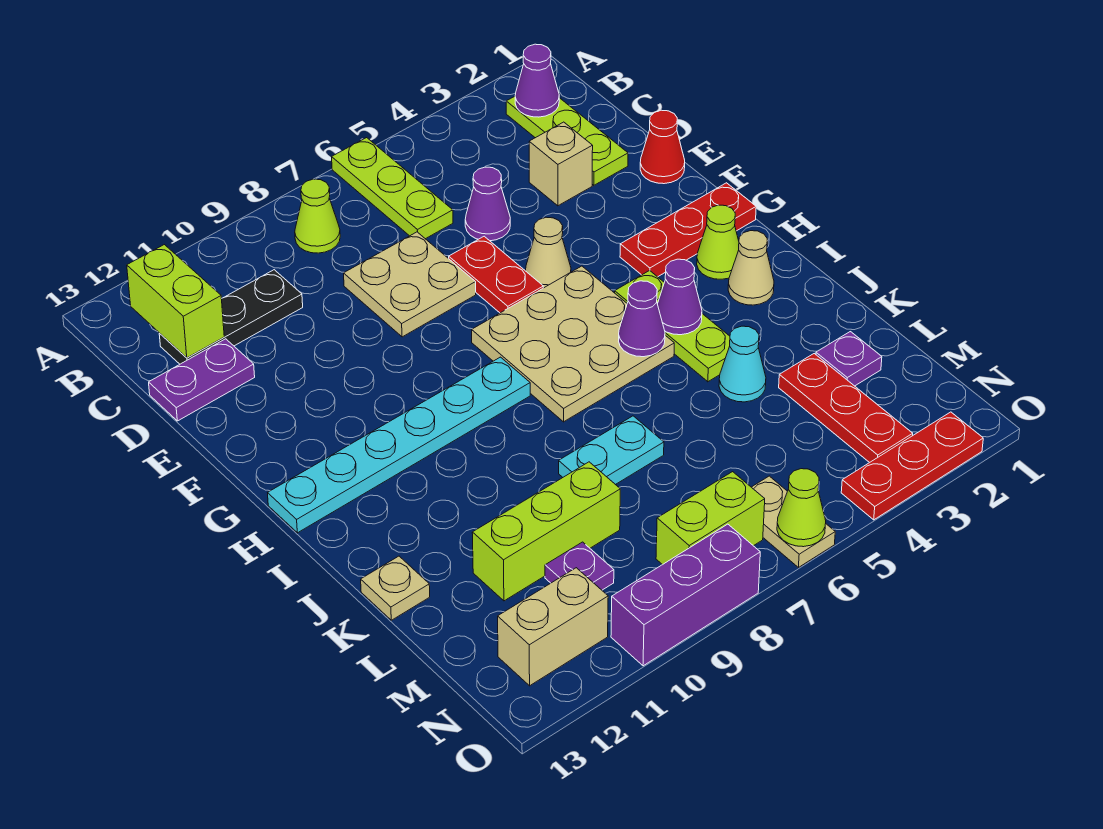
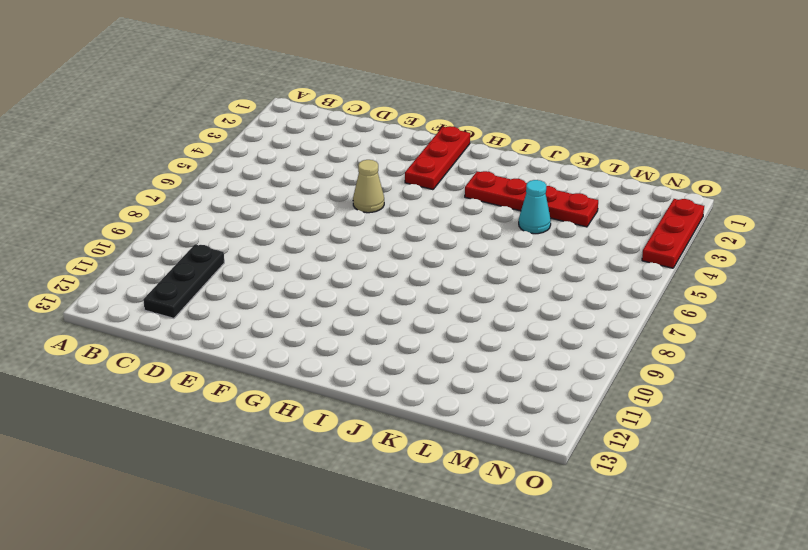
red 1x4 plate [465,171,598,227] -> red 1x3 plate [779,354,913,463]
none -> lime 1x3 plate [332,138,453,239]
none -> lime 1x3 plate [506,96,628,185]
none -> lime 1x1 cone [295,179,340,253]
none -> tan 1x1 brick [529,122,593,206]

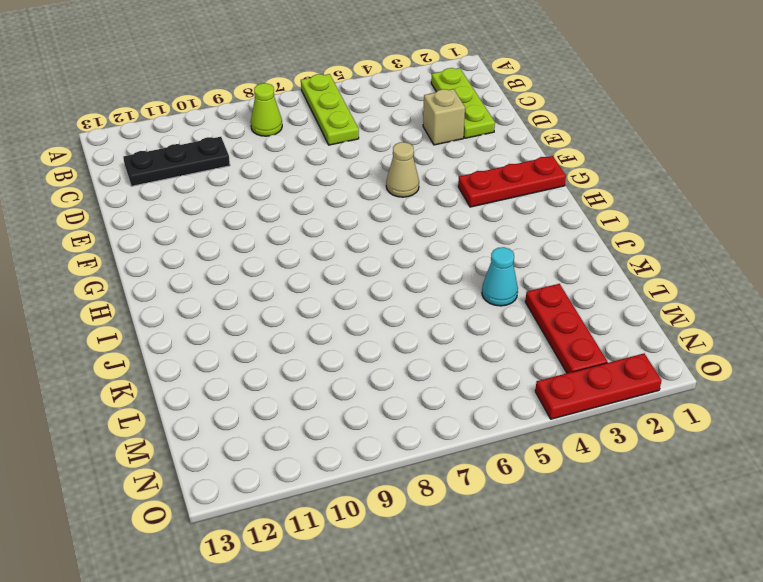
none -> purple 1x1 cone [465,167,510,241]
none -> tan 2x2 plate [344,232,476,337]
none -> purple 1x2 plate [149,339,255,421]
none -> red 1x1 cone [640,110,685,184]

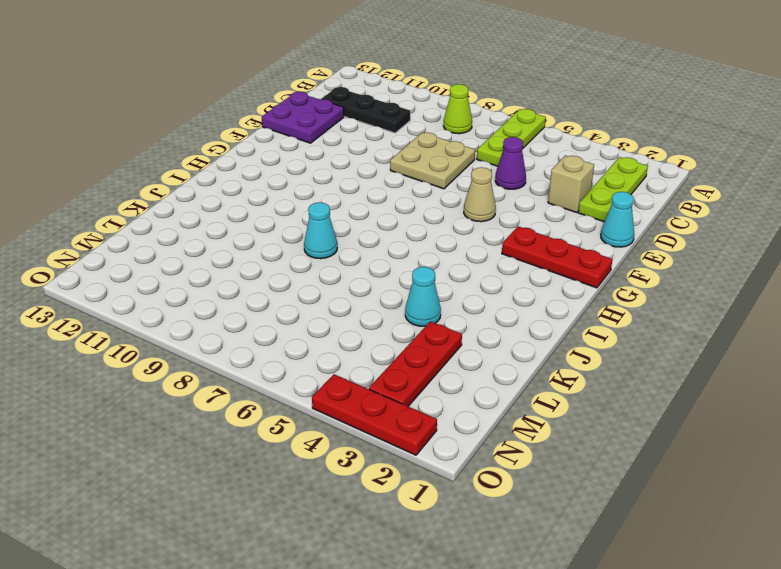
purple 2x2 plate [262,92,344,143] -> purple 1x2 plate [149,339,255,421]
cyan 1x1 cone [601,192,634,247] -> red 1x1 cone [640,110,685,184]
cyan 1x1 cone [304,202,337,259] -> none
none -> red 1x2 plate [449,236,543,313]
none -> tan 3x3 plate [472,266,674,422]
none -> lime 1x1 cone [697,205,739,279]
none -> lime 1x3 plate [615,271,730,382]

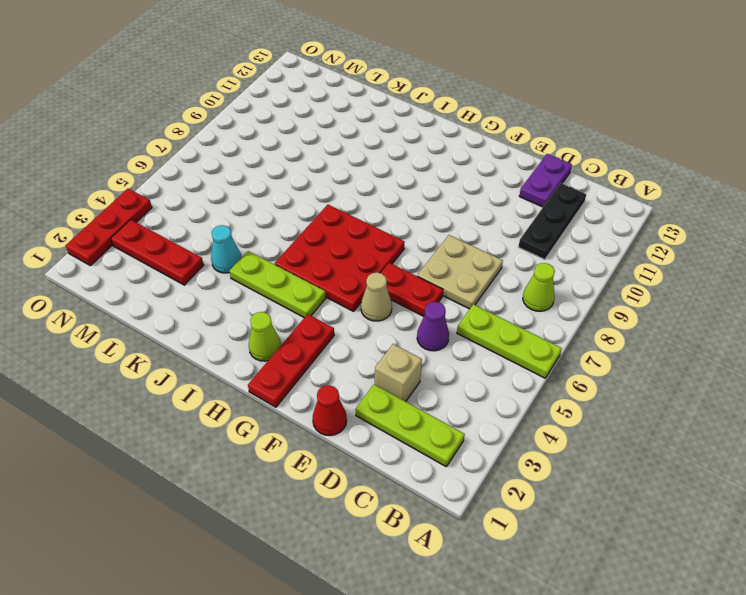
red 3x3 plate [275,205,404,311] -> tan 3x3 plate [472,266,674,422]
none -> cyan 1x6 plate [268,357,530,533]
none -> tan 1x1 cone [728,231,774,305]
none -> cyan 1x2 plate [559,416,664,485]
none -> tan 1x1 plate [361,556,430,620]

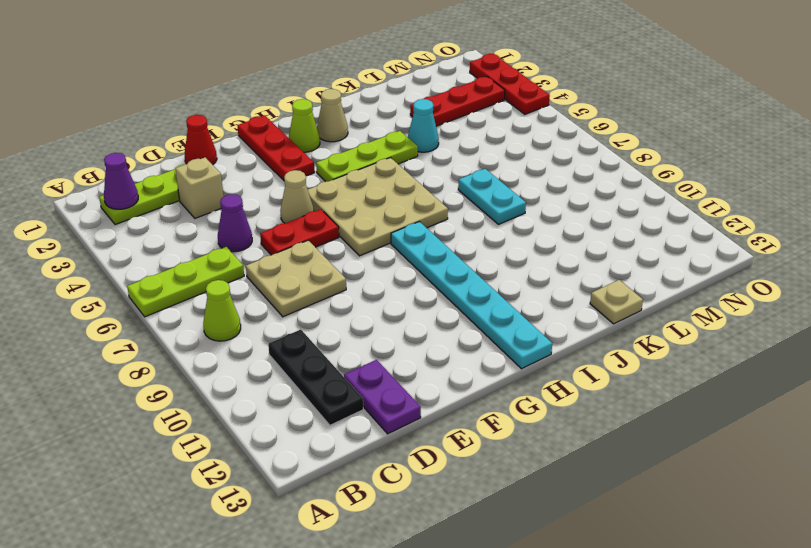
none -> purple 1x1 plate [816,332,882,386]
none -> lime 1x3 brick [472,462,620,601]
none -> purple 1x1 plate [545,542,614,590]
none -> tan 1x2 plate [752,476,835,567]

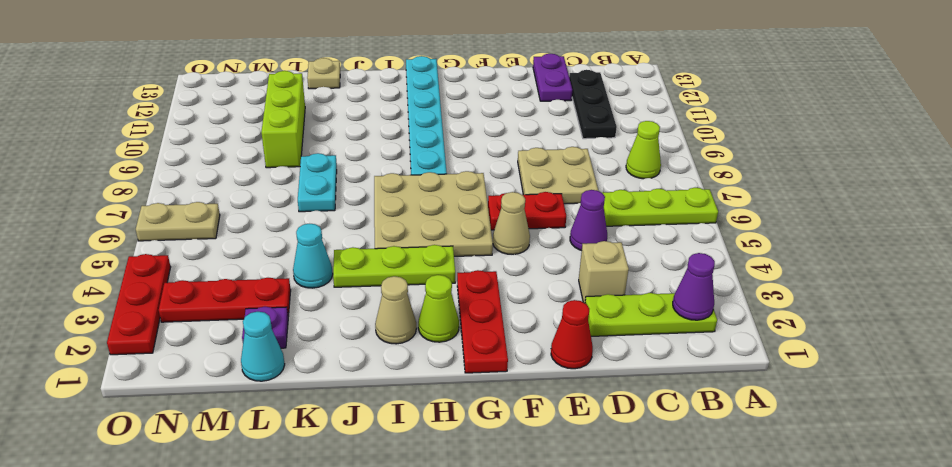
cyan 1x1 cone [241,312,285,381] -> none
none -> purple 1x1 plate [545,542,614,590]
none -> lime 1x2 brick [656,472,765,565]
none -> tan 1x2 brick [498,568,608,686]
none -> purple 1x3 brick [611,524,760,666]

